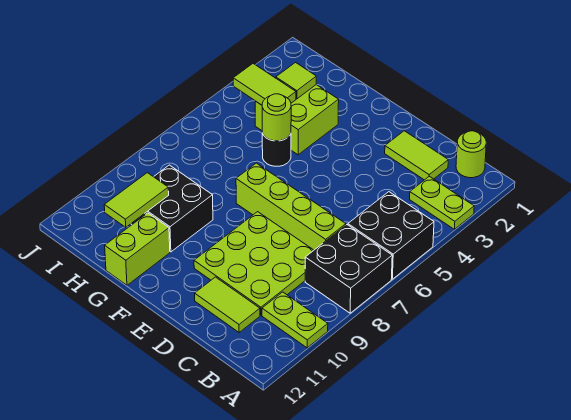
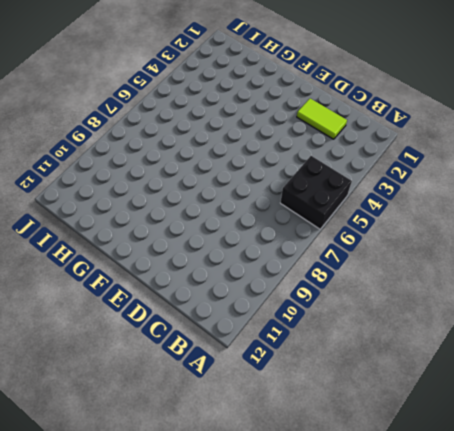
none -> lime 1x2 plate [410,176,474,229]
none -> black 2x2 brick [305,225,392,313]
none -> lime 1x2 plate [262,292,328,348]

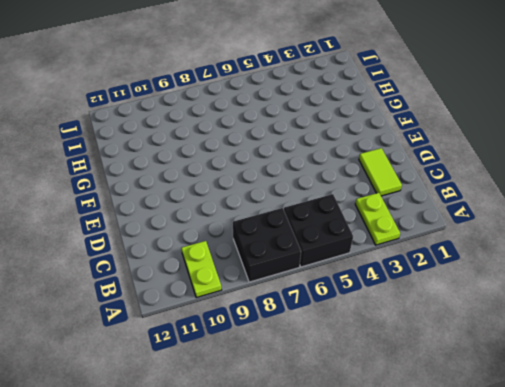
none -> lime 1x1 round brick [456,131,486,178]
none -> lime 1x4 brick [236,163,346,250]
none -> lime 3x3 plate [194,212,314,315]

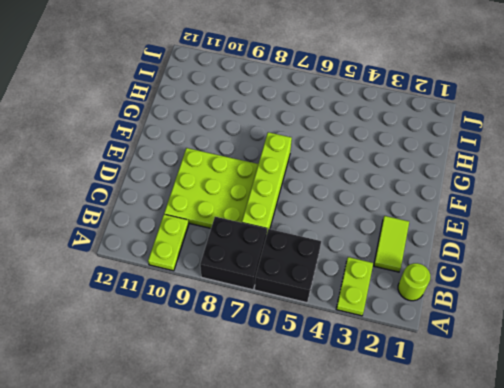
none -> lime 1x2 tile [195,277,260,332]
none -> lime 2x2 brick [255,85,339,155]
none -> black 1x1 round brick [262,133,291,166]

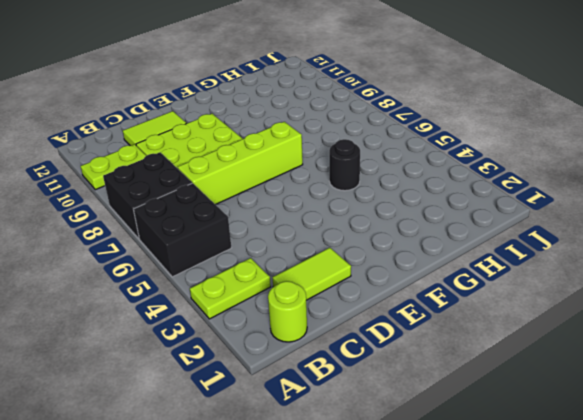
none -> lime 2x2 brick [255,85,339,155]
none -> black 2x2 brick [131,165,213,252]
none -> lime 1x2 brick [105,213,170,285]

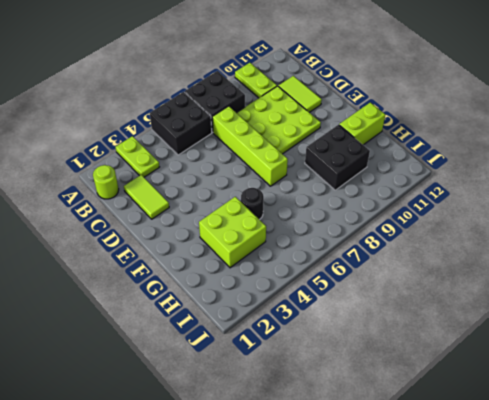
none -> lime 1x1 round brick [262,94,291,141]
none -> lime 1x1 tile [276,63,316,99]
none -> lime 1x2 tile [233,64,296,105]

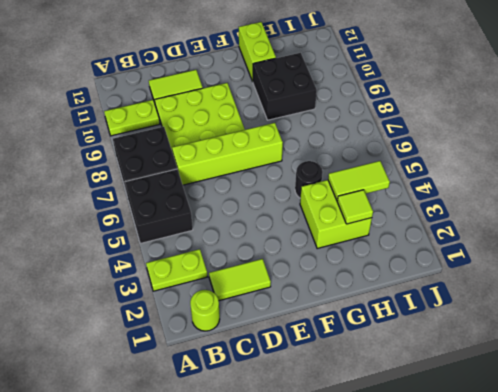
none -> lime 1x1 round brick [262,94,291,141]
none -> lime 1x2 tile [104,173,169,227]

